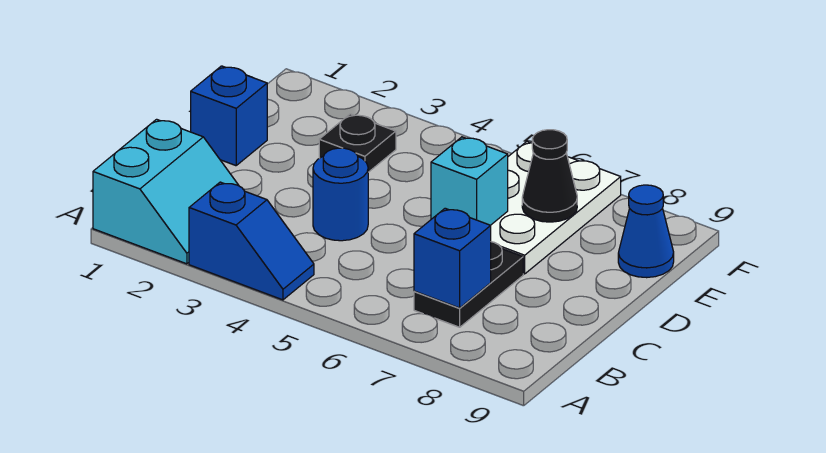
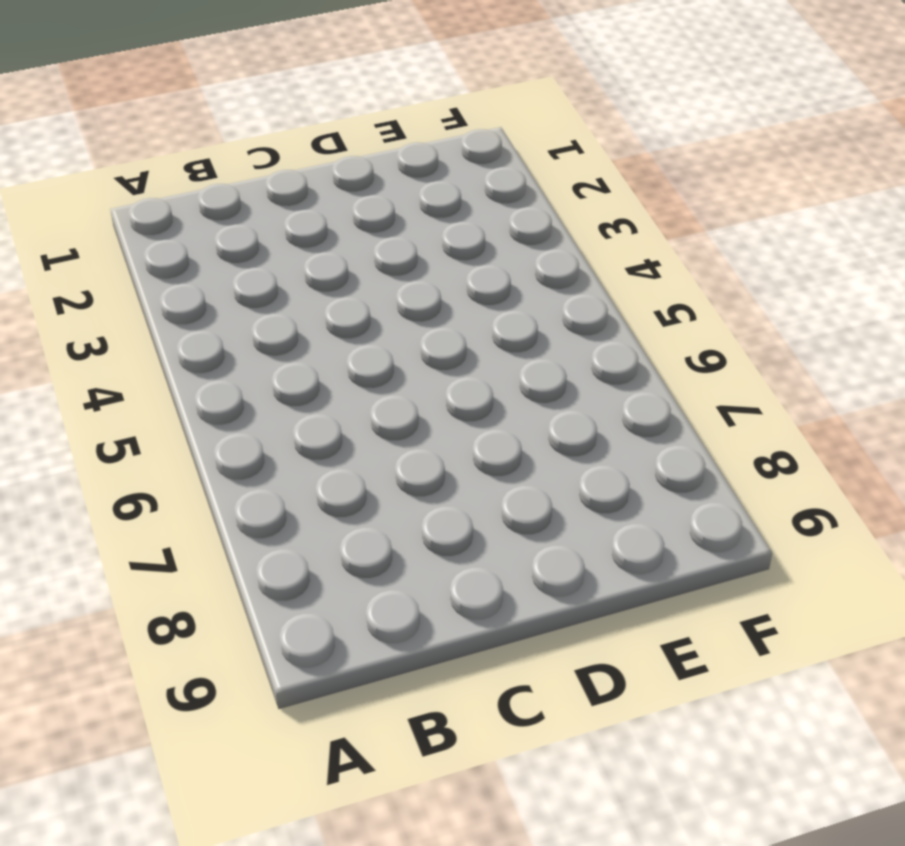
none -> cyan 2x2 slope [93,119,239,264]
none -> blue 1x2 slope [189,182,314,300]

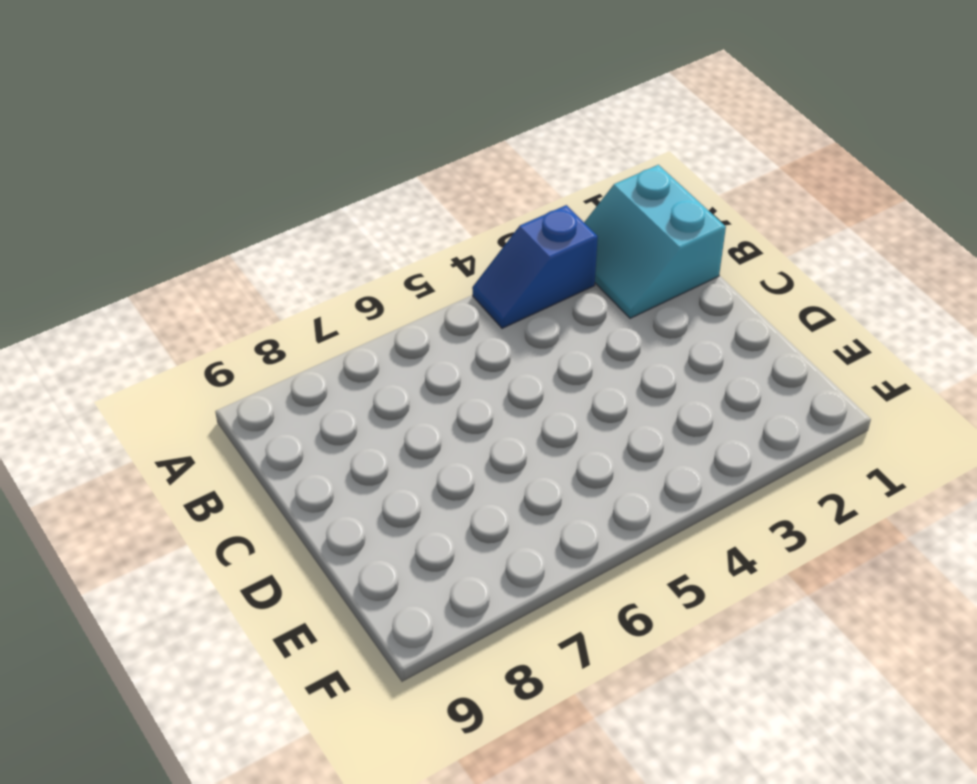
none -> black 1x2 plate [414,242,523,327]
none -> blue 1x1 round brick [313,148,368,241]

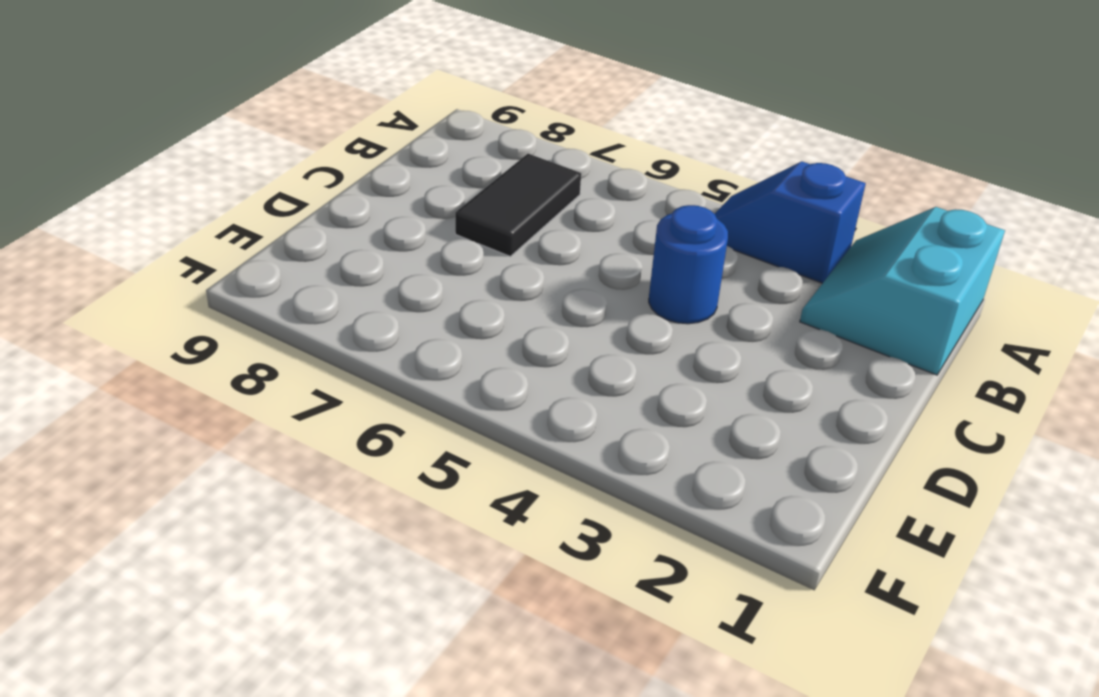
black 1x2 tile [455,154,581,256] -> black 1x2 plate [414,242,523,327]
none -> blue 1x1 brick [191,66,267,166]
none -> white 2x3 plate [491,142,621,274]

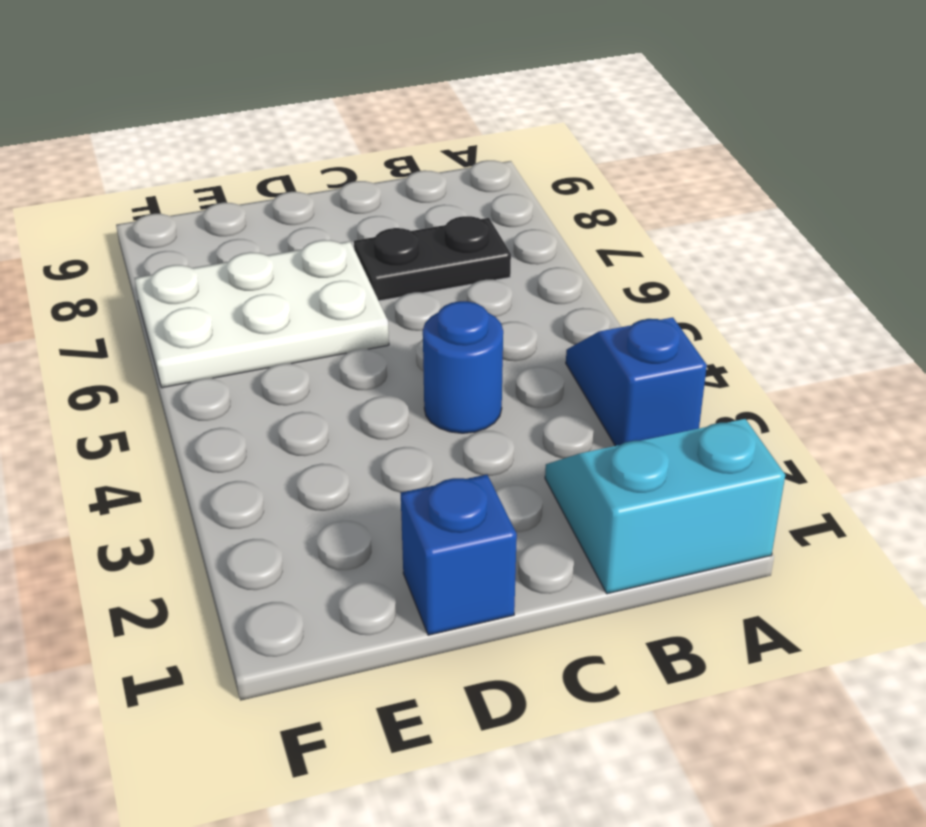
none -> black 1x1 plate [319,114,396,172]
none -> blue 1x1 cone [618,185,674,278]

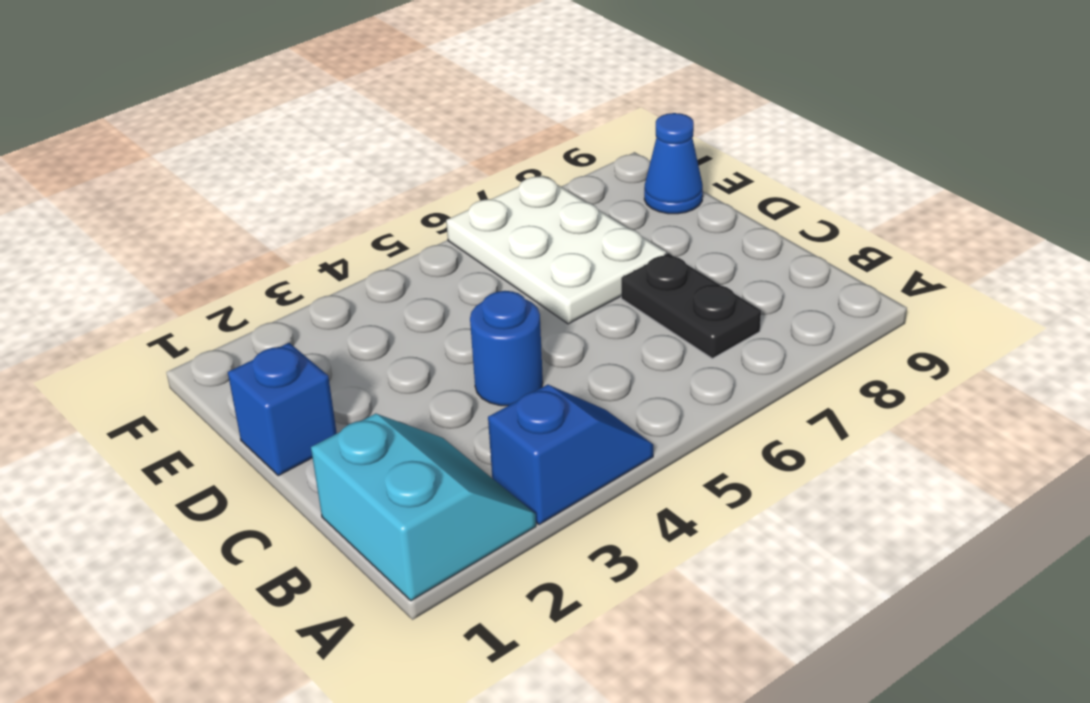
none -> black 1x1 plate [319,114,396,172]
none -> blue 1x1 brick [414,208,491,308]

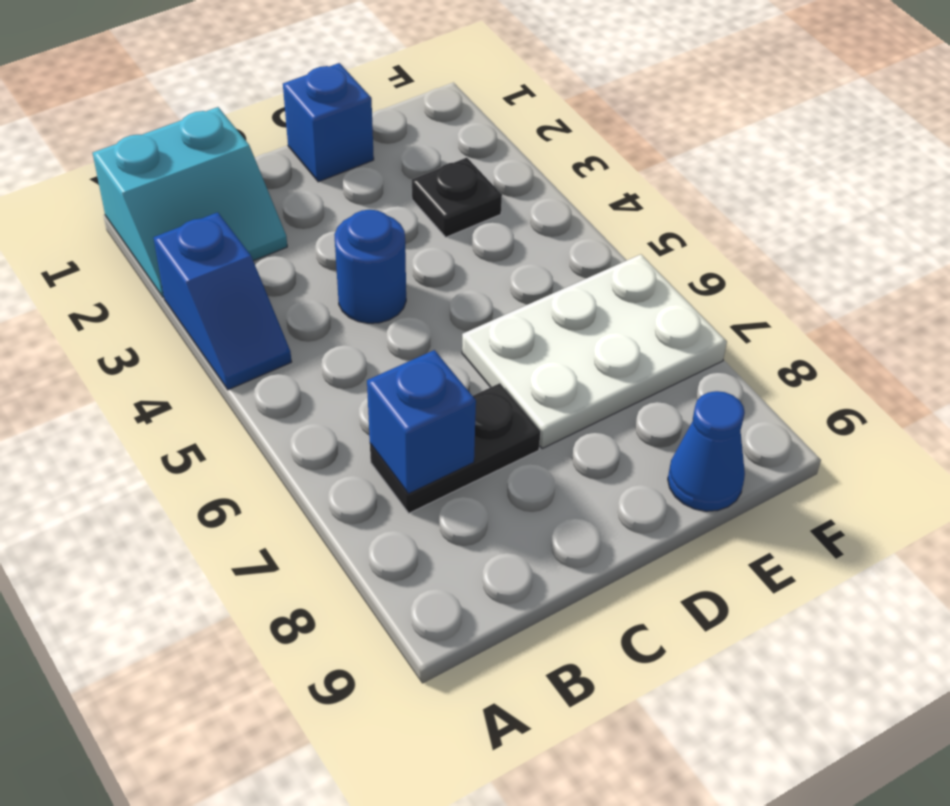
none -> cyan 1x1 brick [431,137,508,225]
none -> black 1x1 cone [522,130,577,222]

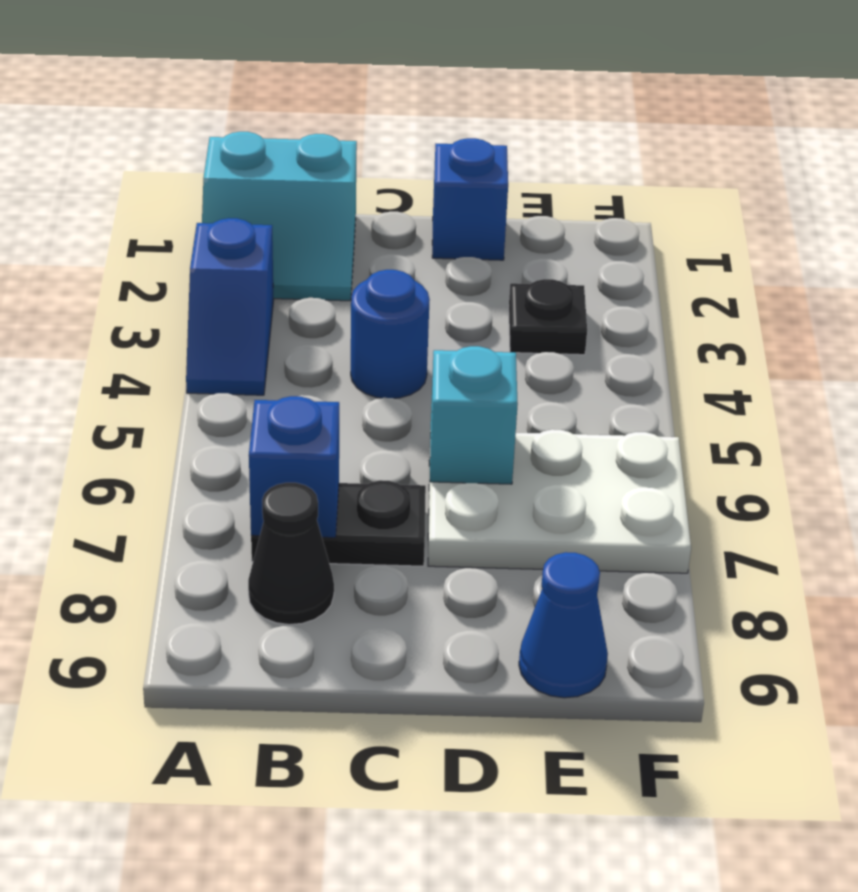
black 1x1 cone [248,483,334,625] -> black 1x1 cone moved to [522,130,577,222]

